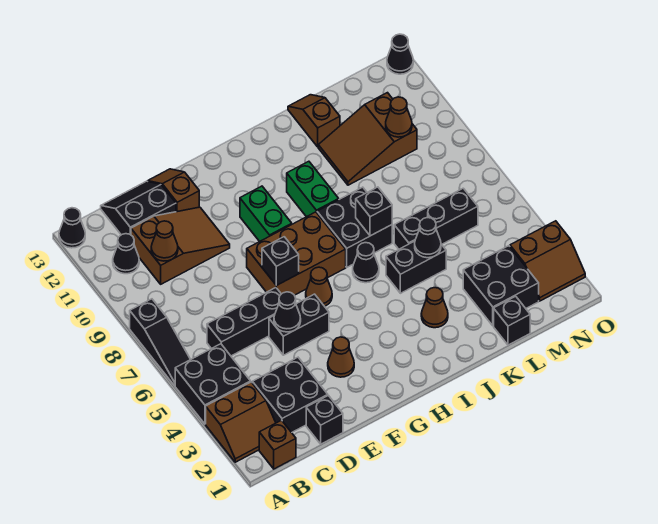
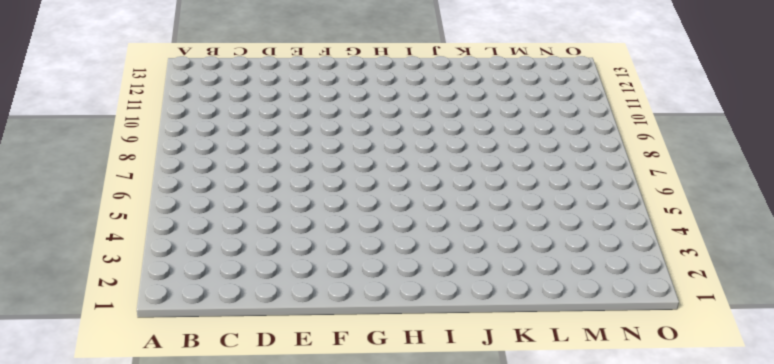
none -> brown 2x2 slope [206,382,276,462]
none -> black 2x2 brick [175,344,251,424]
none -> black 1x3 slope [130,299,191,386]
none -> black 1x1 cone [59,208,85,248]

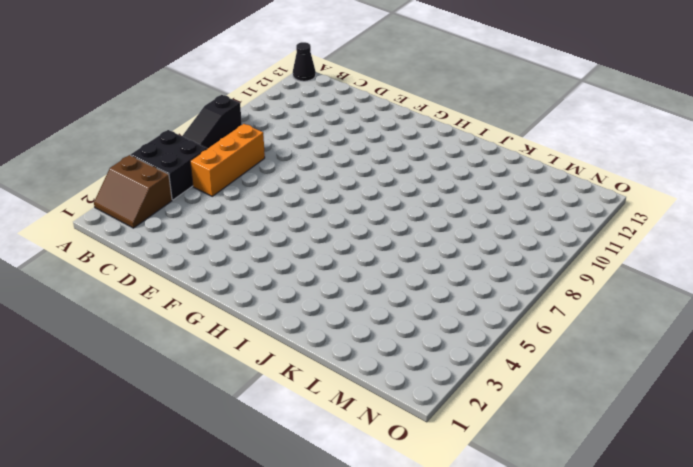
orange 1x3 brick [190,124,265,196] -> black 1x3 brick [207,288,281,356]
none -> brown 1x1 brick [259,420,296,469]
none -> black 1x1 cone [113,234,139,274]
none -> black 2x2 brick [252,357,328,433]
none -> brown 2x3 slope [131,207,230,284]

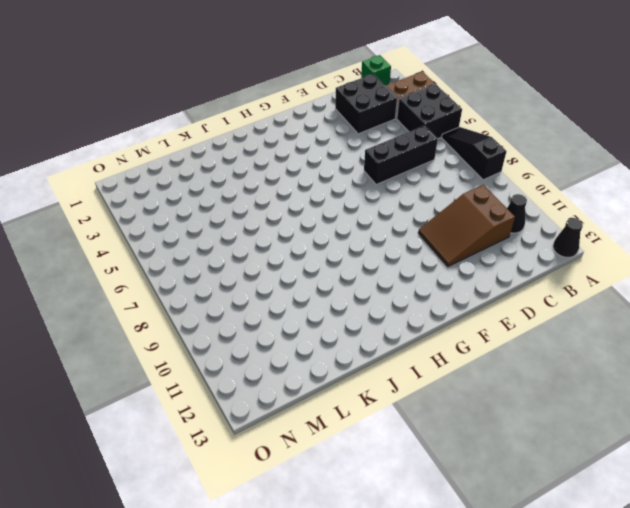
green 1x1 brick [361,55,391,86] -> brown 1x1 brick [259,420,296,469]
none -> black 2x2 slope [101,181,176,235]
none -> black 1x1 brick [306,396,343,444]
none -> black 1x2 brick [269,294,329,355]
none -> brown 1x2 slope [148,169,199,212]

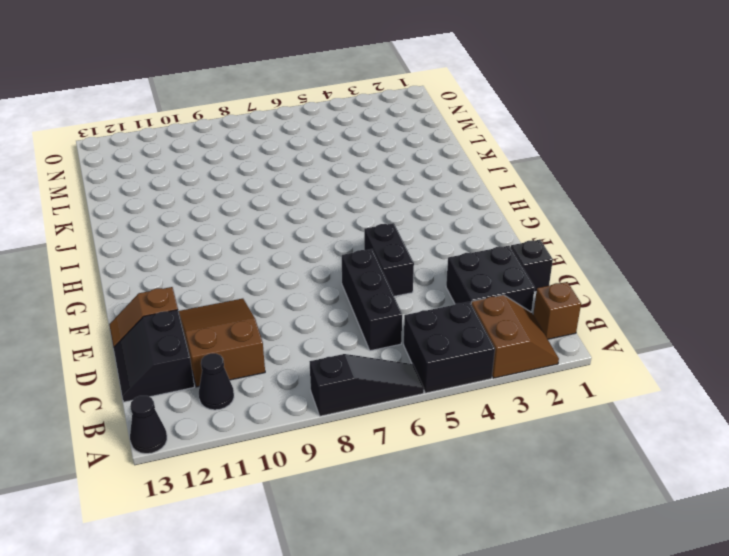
none -> brown 1x1 cone [328,337,354,377]
none -> brown 2x3 brick [247,212,346,295]
none -> brown 1x1 cone [306,267,332,306]
none -> green 1x2 brick [240,186,292,242]

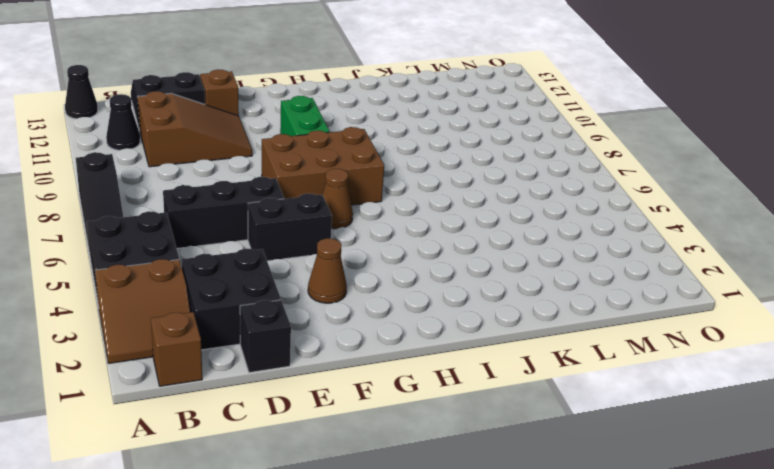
none -> black 1x1 cone [353,243,379,283]
none -> black 2x2 brick [317,187,392,267]
none -> green 1x2 brick [287,161,339,217]
none -> brown 1x1 cone [421,288,448,328]

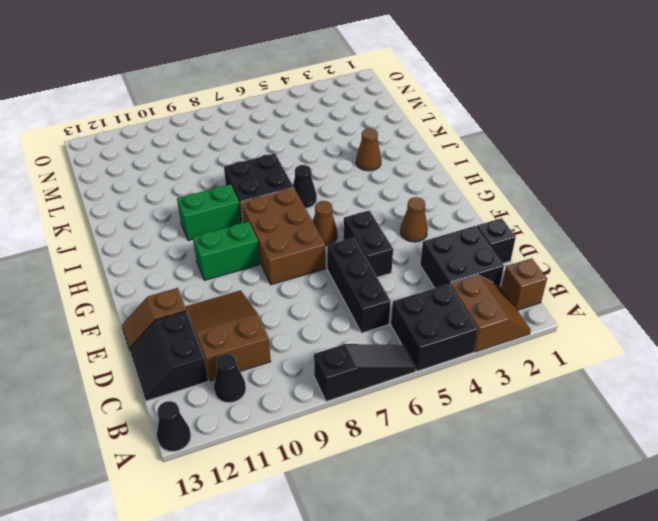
none -> black 1x2 brick [386,241,446,293]
none -> black 1x3 brick [394,188,478,249]
none -> brown 2x3 slope [318,93,417,185]
none -> brown 1x2 slope [288,95,340,147]

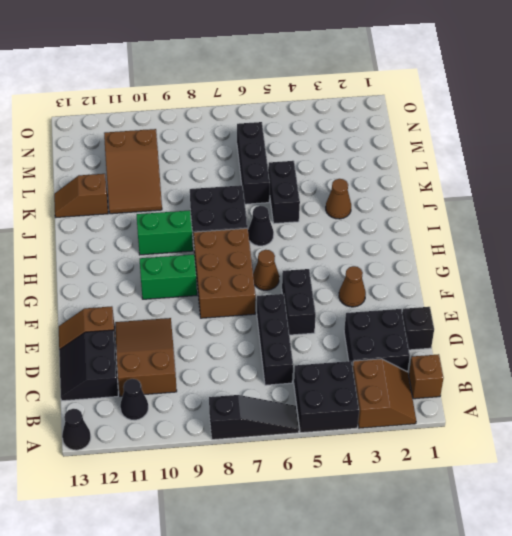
none -> black 1x1 brick [494,296,530,345]
none -> black 2x2 brick [463,246,539,326]
none -> brown 2x2 slope [510,221,585,301]
none -> black 1x1 cone [387,34,413,74]

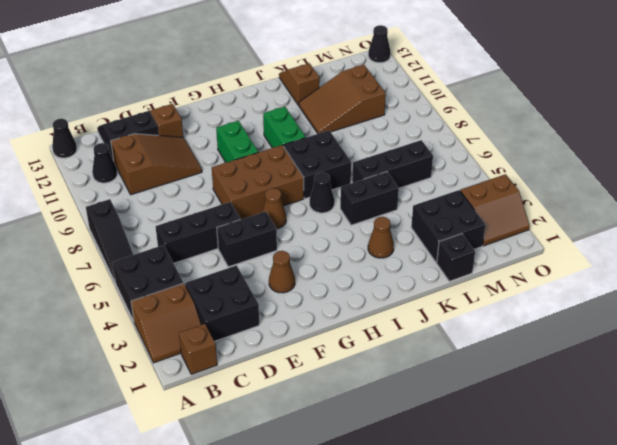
none -> black 1x1 brick [306,396,343,444]
none -> brown 1x1 cone [151,221,178,261]
none -> black 1x1 cone [274,292,301,332]
none -> black 1x1 brick [262,237,299,286]

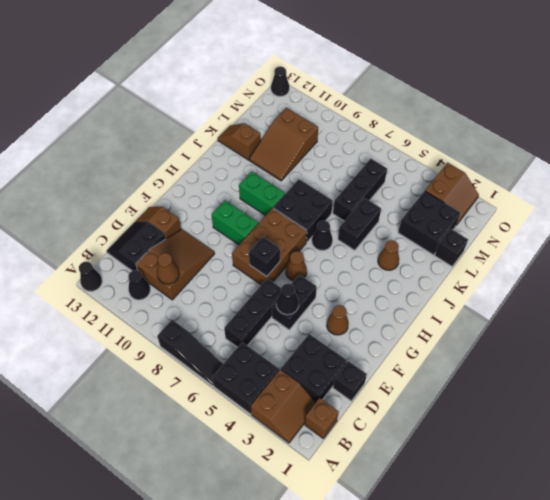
none -> black 1x1 brick [356,187,392,236]
none -> black 1x1 cone [415,218,441,258]
none -> brown 1x1 cone [386,97,412,137]

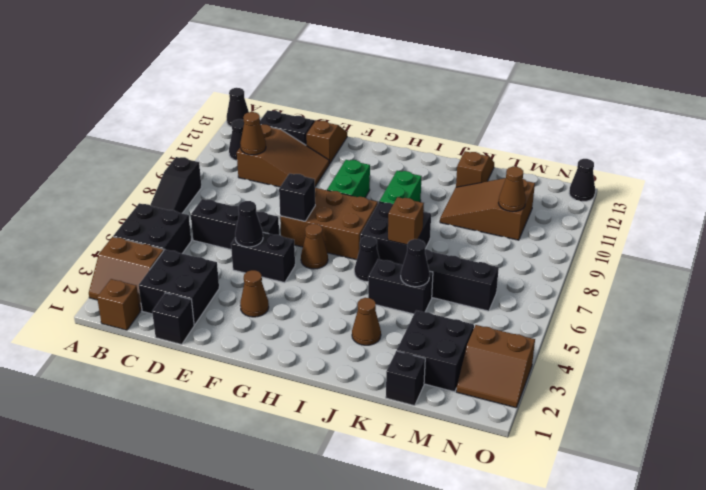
brown 1x1 brick [388,197,424,245] -> black 1x1 brick [356,187,392,236]

